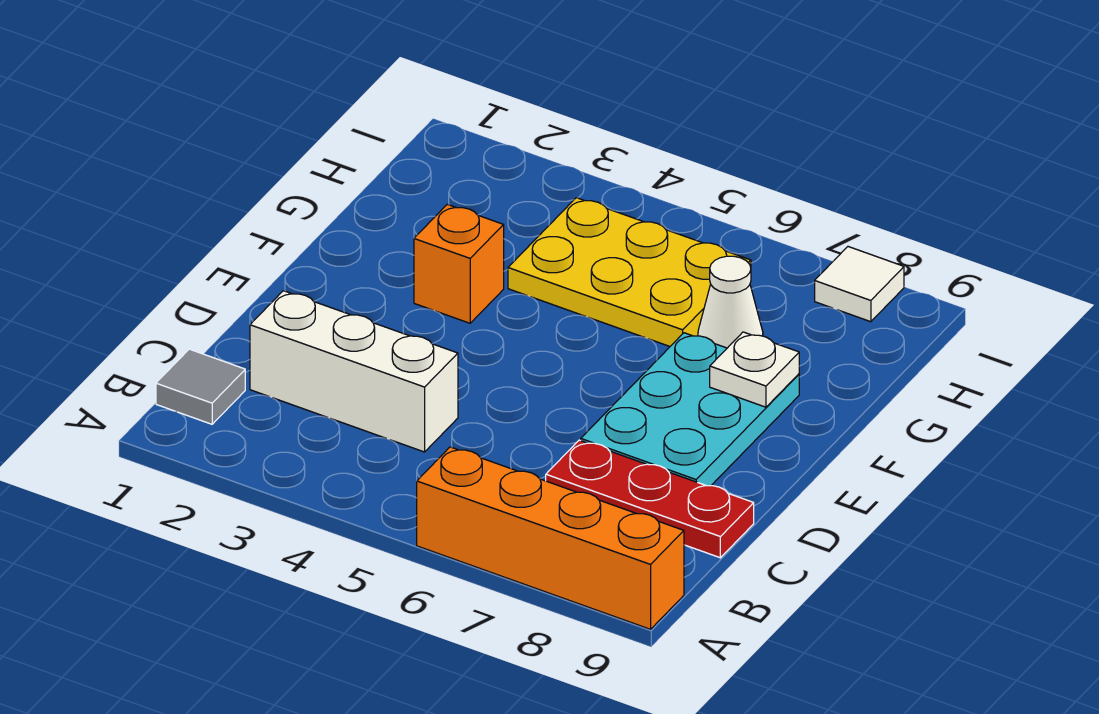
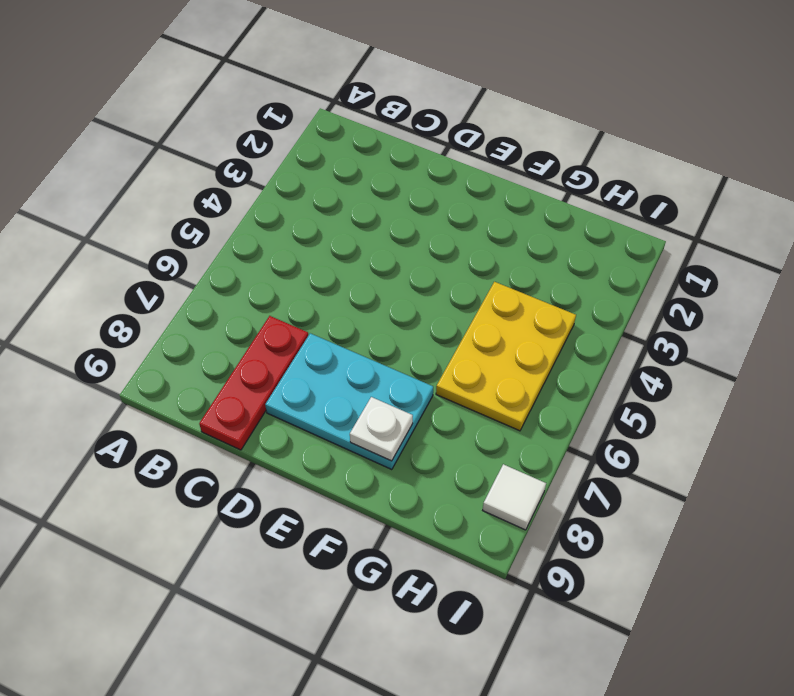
none -> orange 1x4 brick [417,447,684,629]
none -> grey 1x1 tile [156,349,245,424]

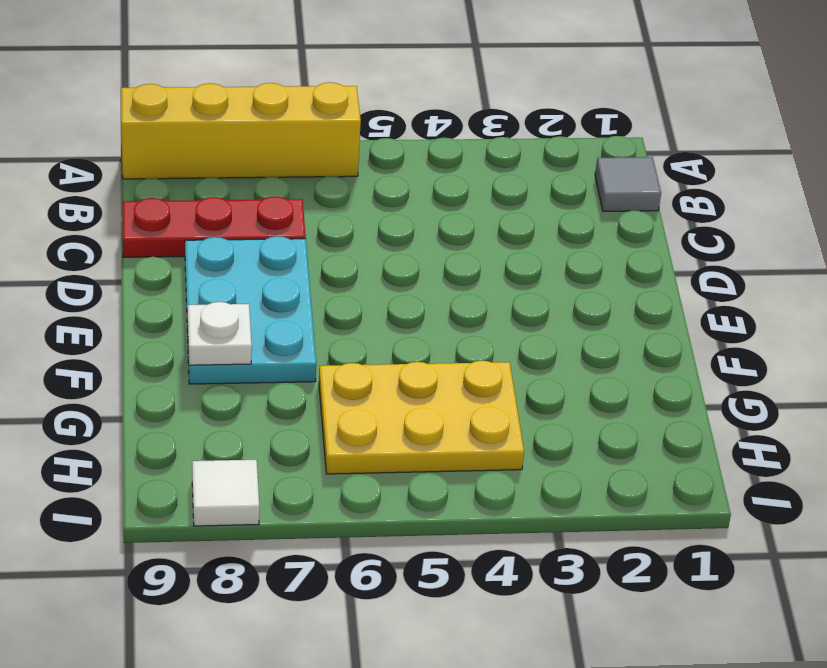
yellow 1x4 brick [121,82,361,179] -> orange 1x4 brick [417,447,684,629]
none -> white 1x3 brick [250,291,458,452]
none -> orange 1x1 brick [414,204,504,323]

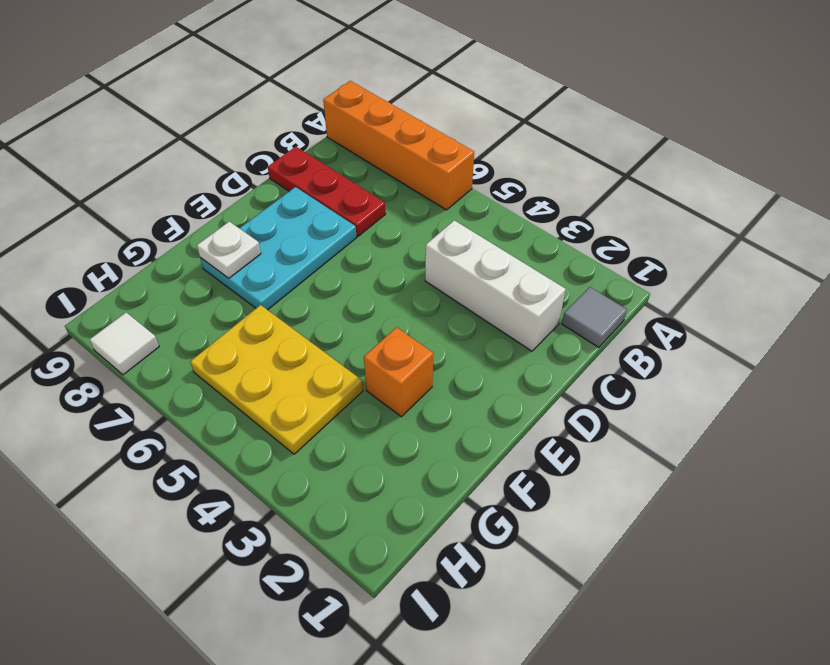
none -> white 1x1 cone [698,256,763,348]

